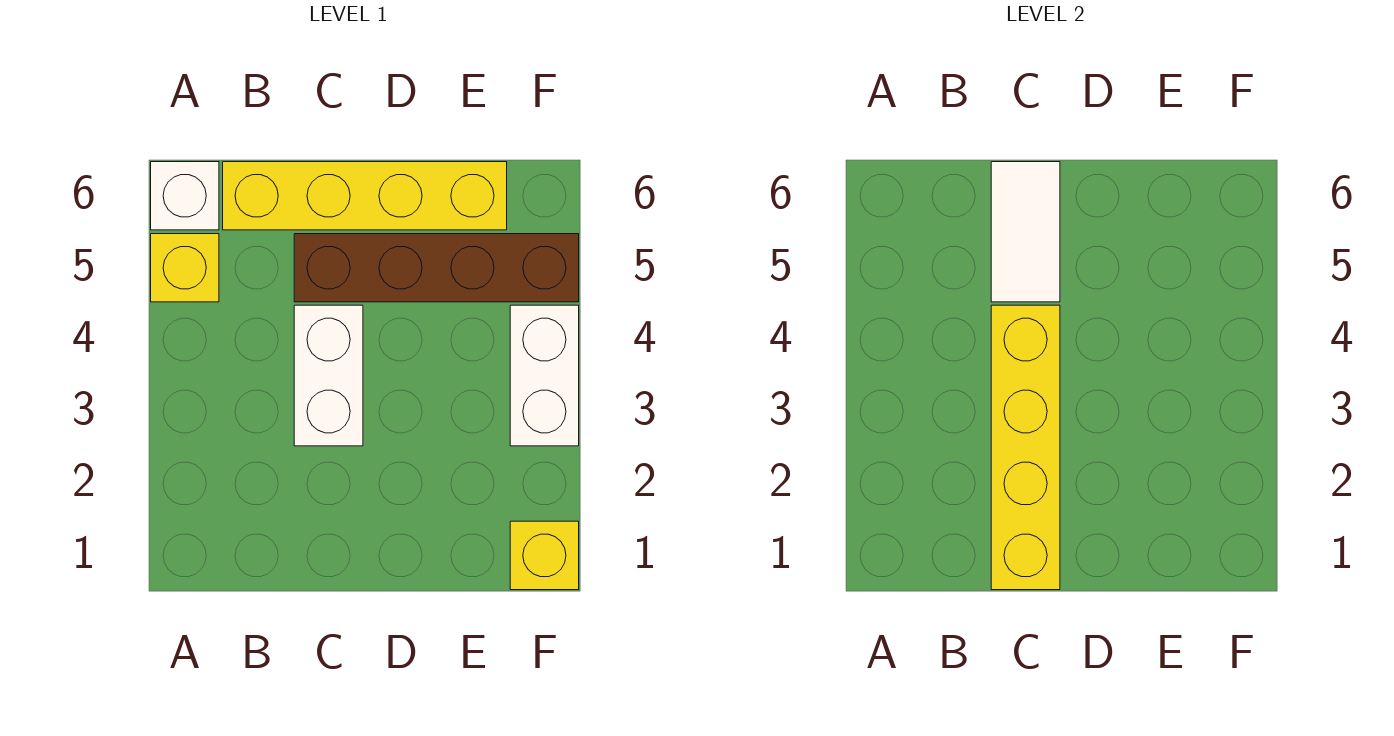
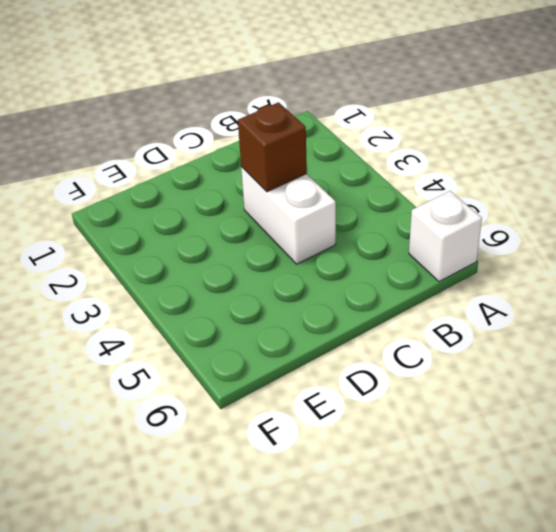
brown 1x1 brick [238,102,307,192] -> yellow 1x4 brick [991,305,1060,590]
none -> yellow 1x1 brick [151,234,219,302]
none -> yellow 1x4 brick [223,162,507,230]

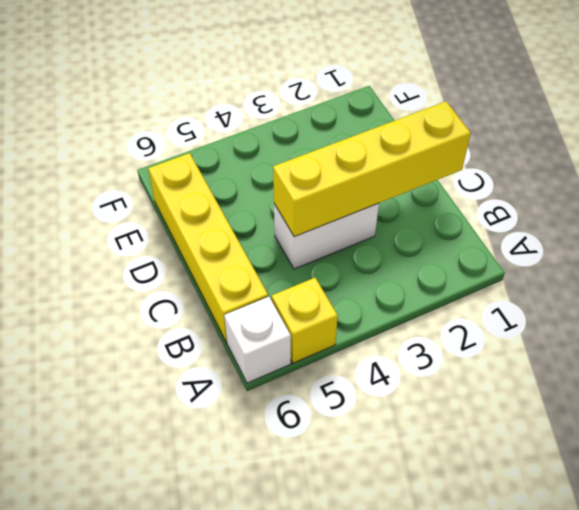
none -> brown 1x4 brick [294,234,579,302]
none -> yellow 1x1 brick [510,521,579,590]

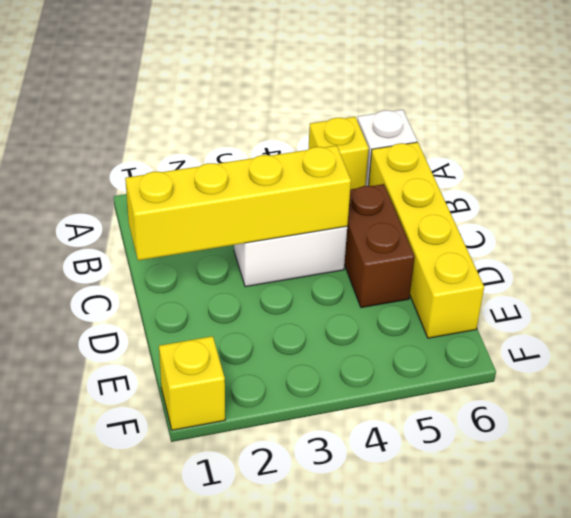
brown 1x2 brick [344,184,415,308] -> brown 1x4 brick [294,234,579,302]
none -> white 1x2 brick [510,305,579,446]
none -> white 1x2 tile [991,162,1060,302]

